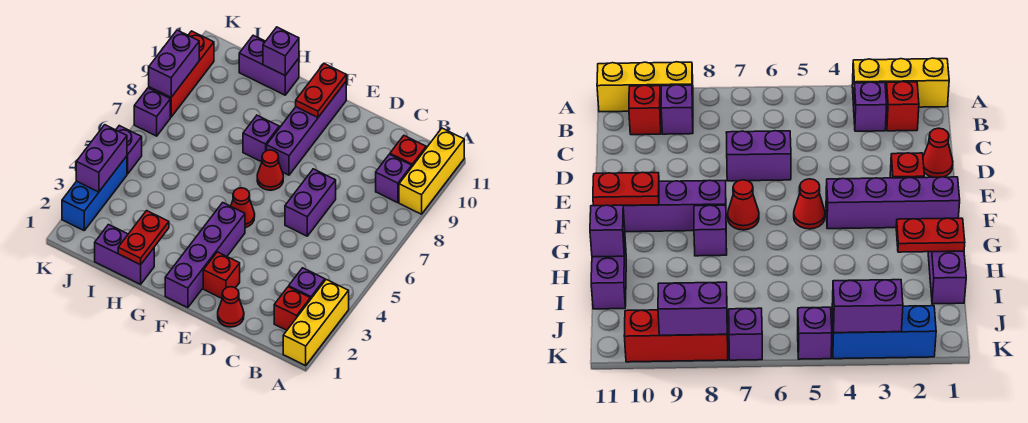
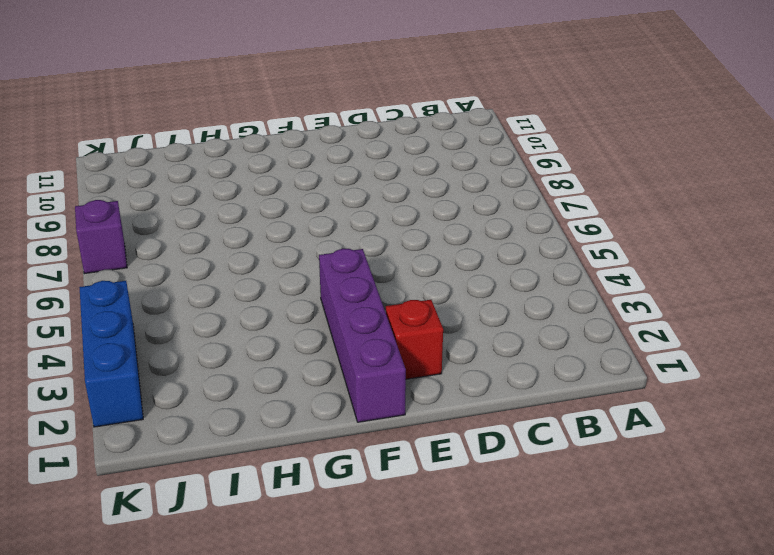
none -> yellow 1x3 brick [283,280,349,366]
none -> yellow 1x3 brick [399,128,464,214]
none -> red 1x1 brick [274,287,310,330]

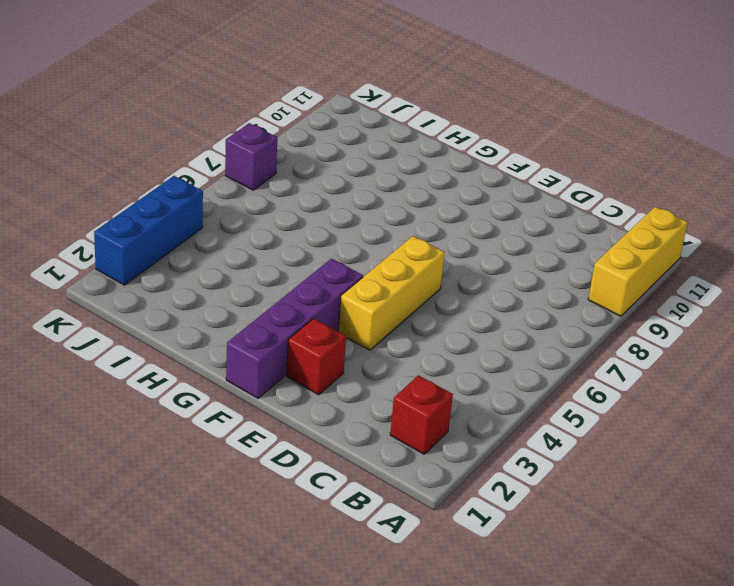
yellow 1x3 brick [338,236,445,350] -> yellow 1x3 brick moved to [283,280,349,366]
none -> purple 1x1 brick [289,268,325,300]
none -> purple 1x1 brick [376,154,412,203]
none -> red 1x1 brick [390,136,426,166]

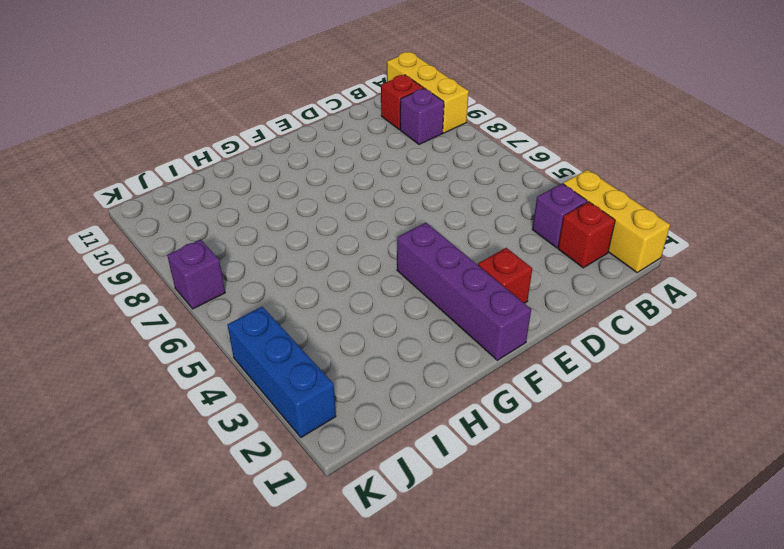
none -> red 1x1 cone [218,287,244,327]
none -> purple 1x2 brick [285,169,336,236]
none -> red 1x1 cone [231,188,255,228]

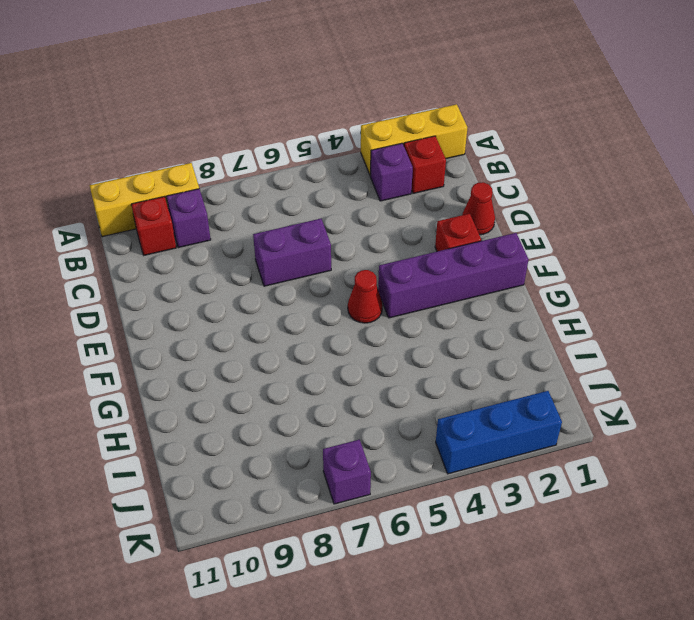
none -> red 1x1 cone [257,150,283,190]
none -> purple 1x4 brick [267,82,346,175]
none -> purple 1x1 brick [243,115,279,162]

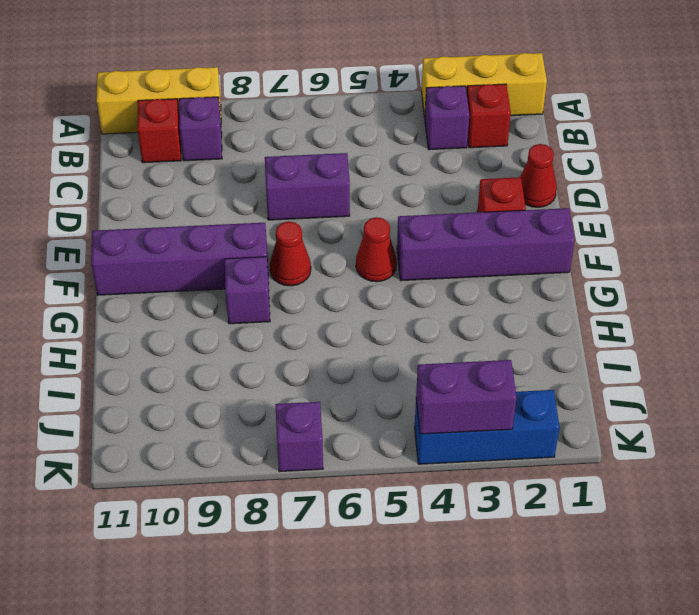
none -> purple 1x2 brick [95,225,154,284]
none -> purple 1x2 brick [239,35,299,95]
none -> purple 1x1 brick [116,126,142,174]

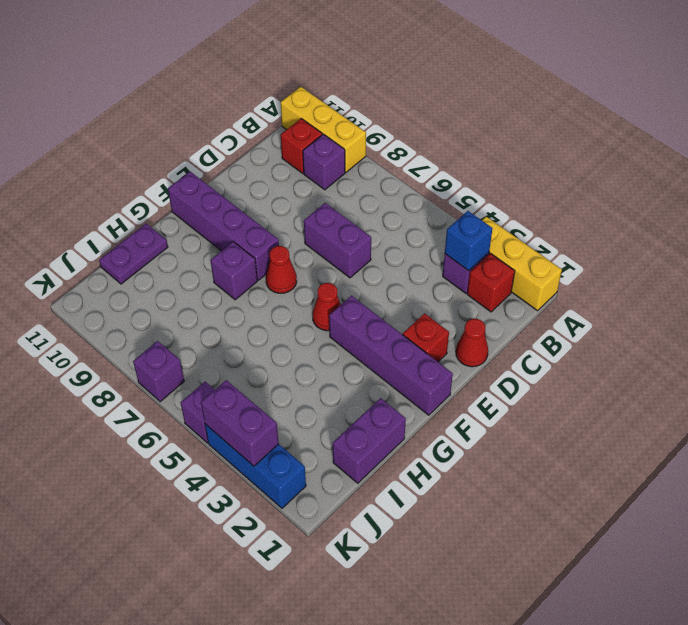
blue 1x1 brick [445,211,492,271] -> none
purple 1x2 plate [99,224,168,284] -> purple 1x2 brick [239,35,299,95]
none -> red 1x3 brick [149,31,214,117]
none -> red 1x2 plate [296,64,346,117]
none -> red 1x2 plate [118,211,169,265]

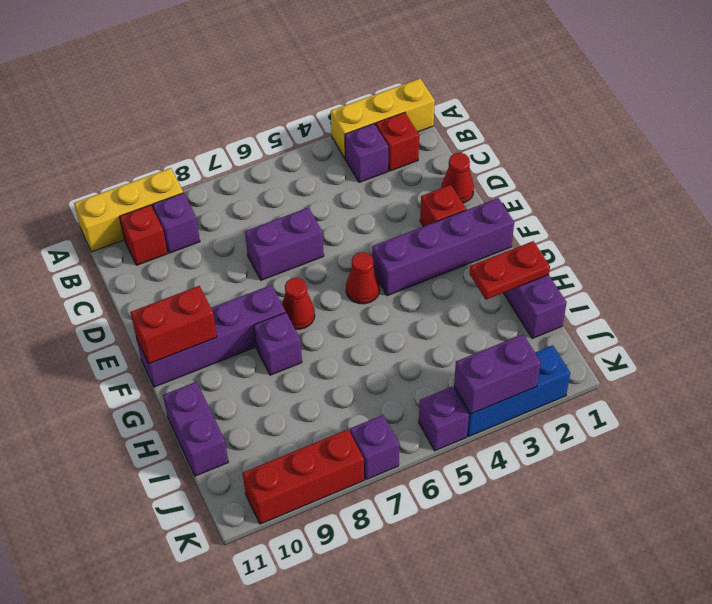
red 1x2 brick [130,286,217,364] -> red 1x2 plate [296,64,346,117]
none -> purple 1x1 brick [263,27,299,75]
none -> purple 1x2 brick [149,30,199,97]

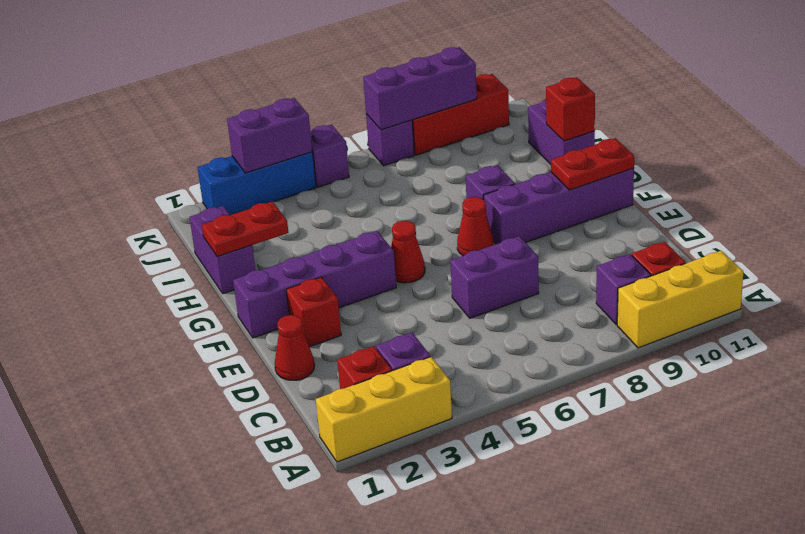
red 1x1 brick [546,77,595,141] -> purple 1x1 brick [263,27,299,75]
purple 1x3 brick [363,47,477,130] -> purple 1x2 brick [149,30,199,97]

